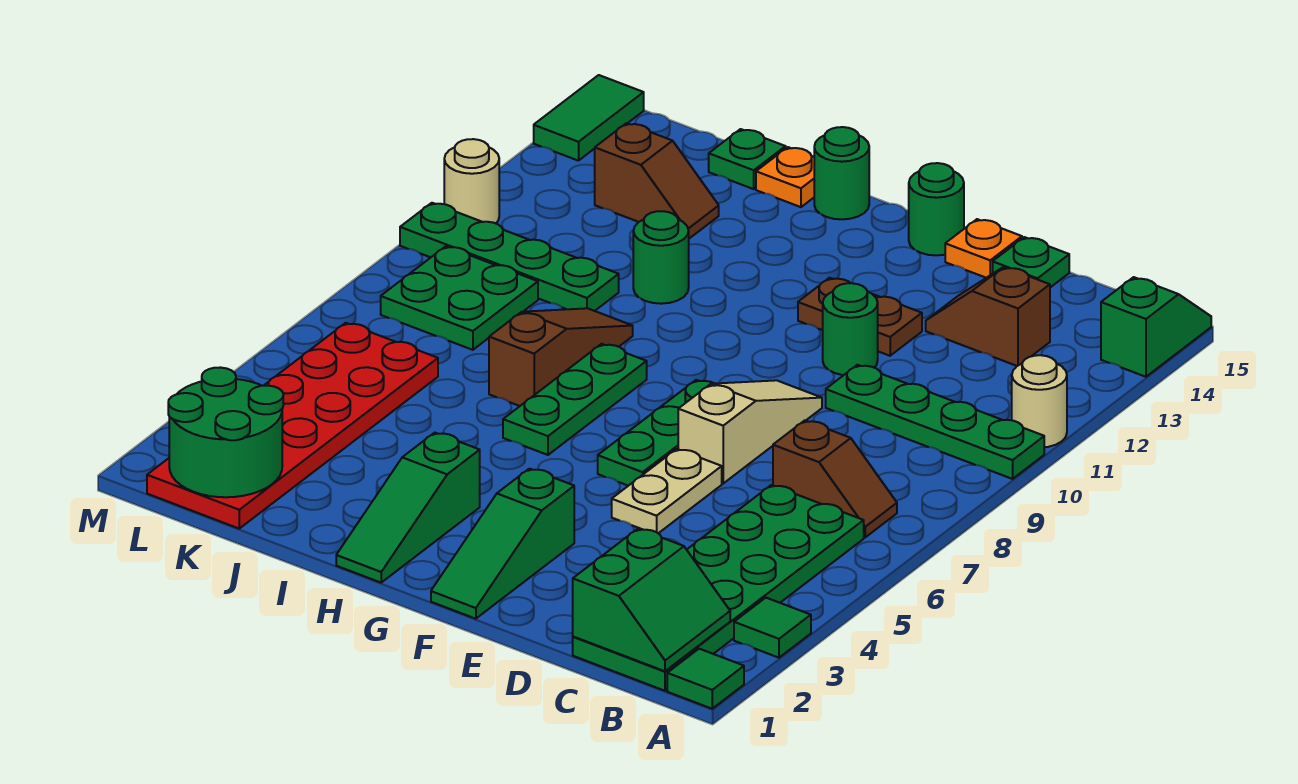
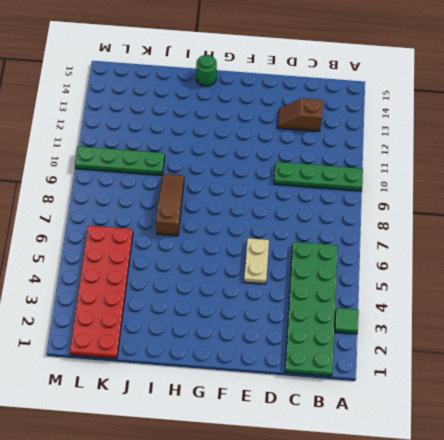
none -> green 1x1 tile [667,649,744,709]
none -> tan 1x1 round brick [1012,355,1067,447]
none -> green 1x2 slope [1101,277,1211,377]
none -> brown 1x2 slope [773,420,897,537]

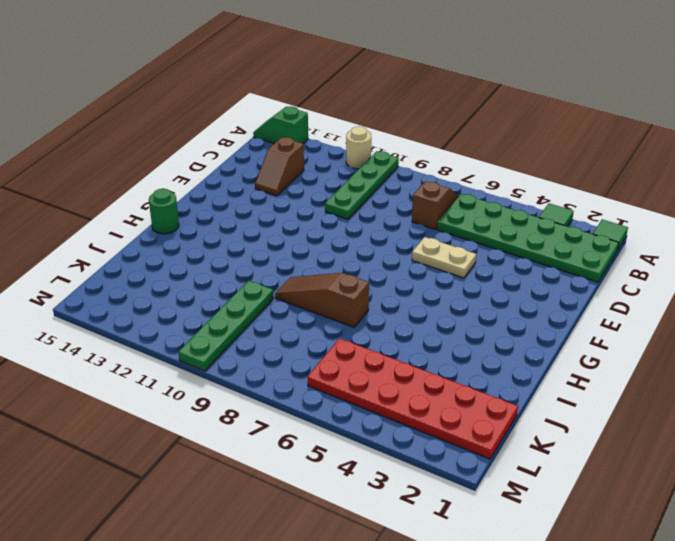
none -> green 1x1 plate [993,237,1069,287]
none -> tan 1x3 slope [678,380,822,483]
none -> green 1x1 round brick [823,283,878,375]
none -> brown 1x2 plate [798,278,922,356]

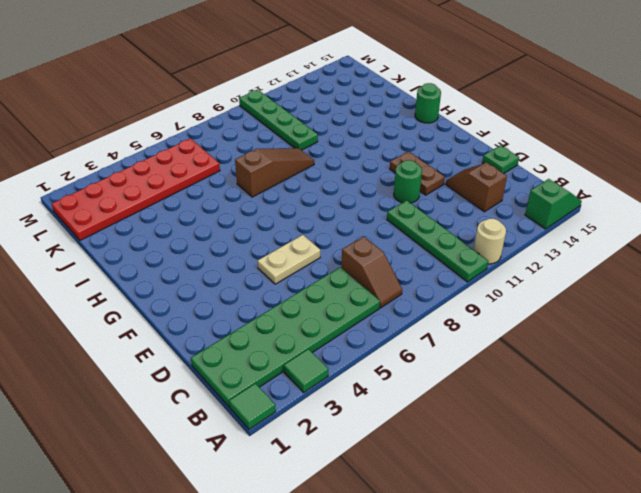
none -> tan 1x3 slope [678,380,822,483]
none -> orange 1x1 plate [945,219,1022,278]
none -> green 1x3 slope [431,469,574,619]
none -> green 1x3 plate [598,380,715,486]

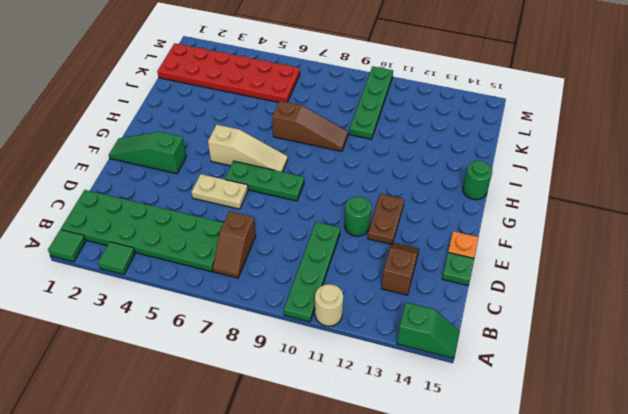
tan 1x3 slope [208,125,288,172] -> tan 1x3 slope moved to [678,380,822,483]
none -> green 1x1 round brick [909,163,964,255]
none -> green 1x3 slope [336,433,480,583]
none -> green 1x3 plate [503,344,647,455]
none -> green 1x1 round brick [633,211,689,304]

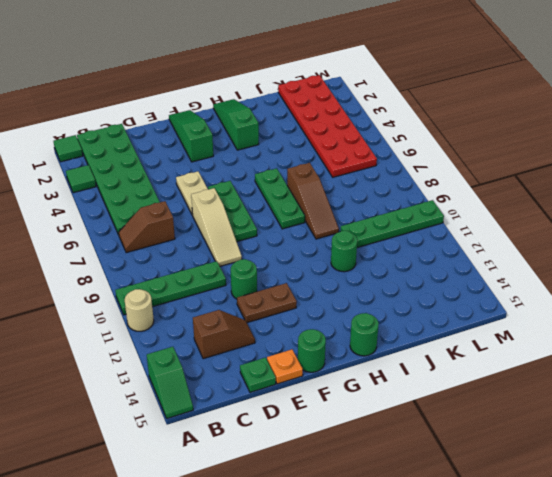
none -> orange 1x1 plate [756,147,814,207]
none -> brown 1x2 slope [595,123,719,239]
none -> green 1x1 plate [709,129,786,189]
none -> green 2x2 plate [381,246,538,350]

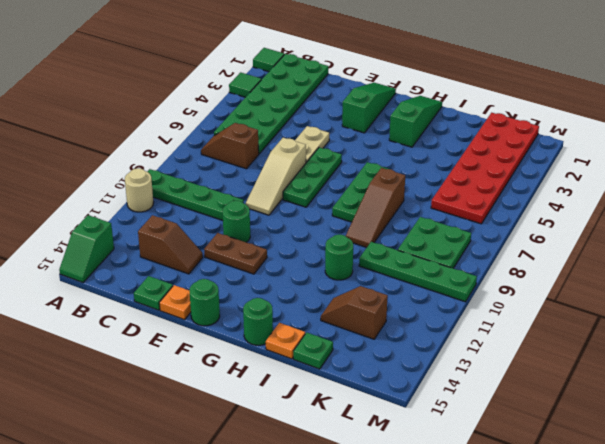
none -> tan 1x1 round brick [444,139,499,223]
none -> green 1x2 tile [534,75,644,161]
none -> green 2x2 slope [573,529,730,671]
none -> green 2x2 round brick [168,367,283,497]

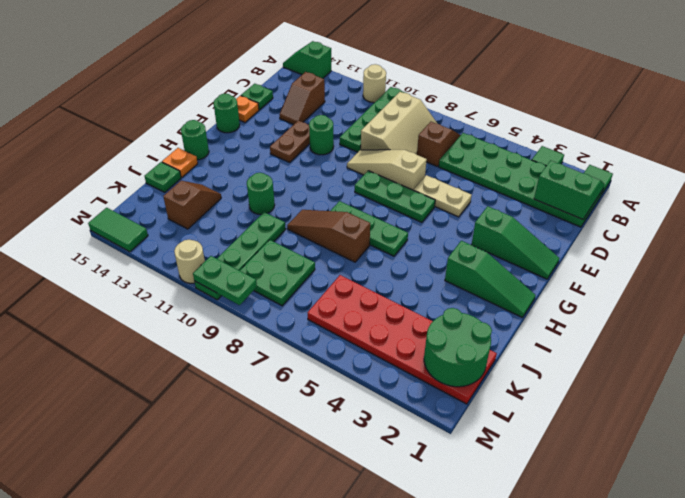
tan 2x3 slope [361,92,437,155] -> none
green 1x2 plate [193,256,257,305] -> none

